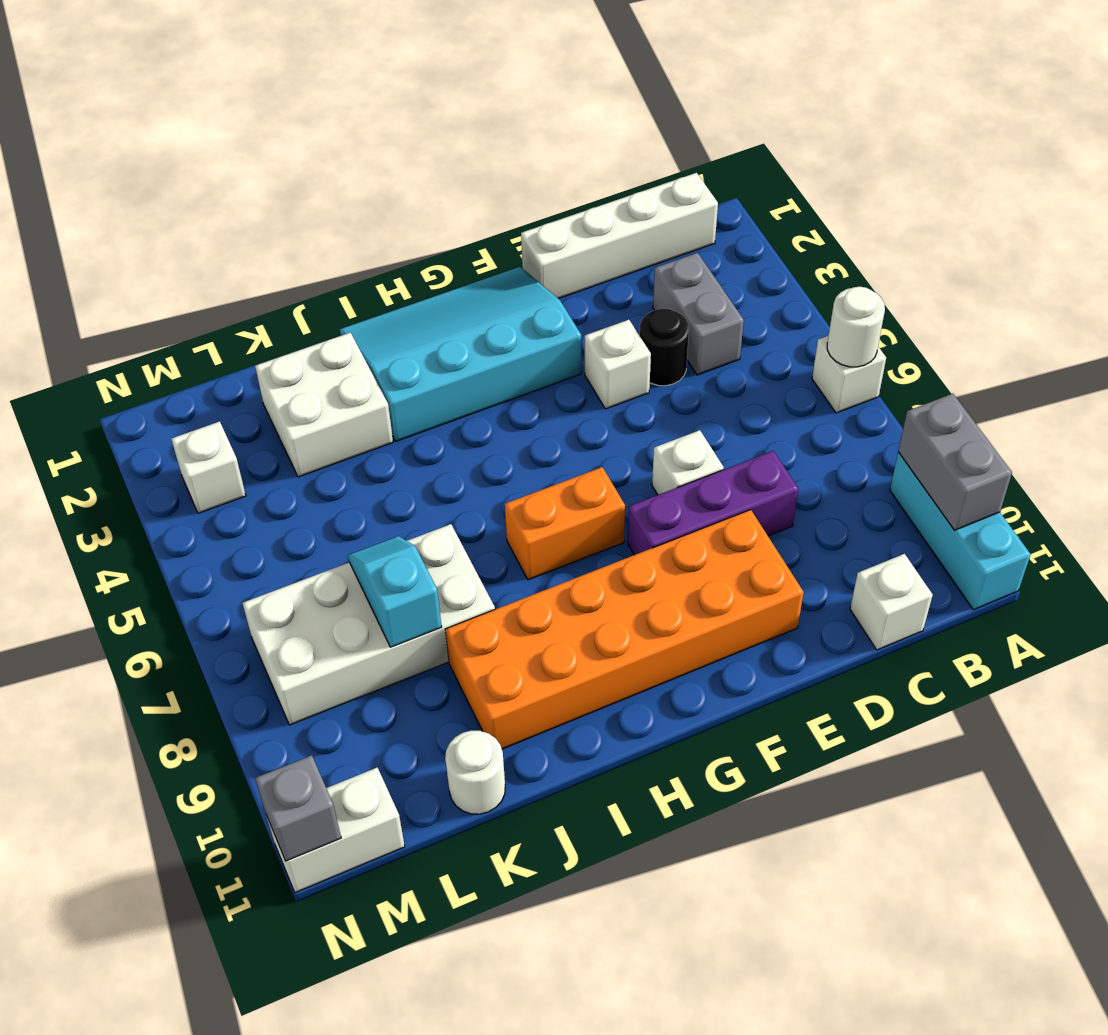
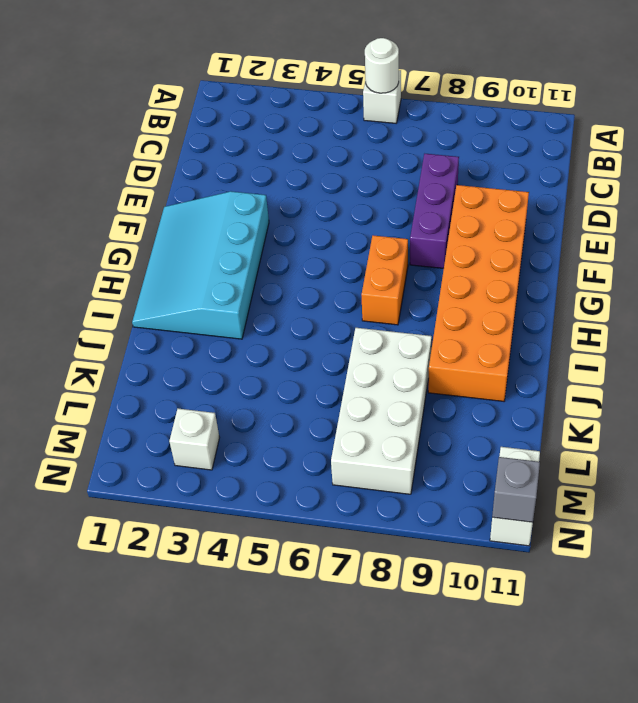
none -> cyan 1x3 brick [890,452,1031,610]
none -> white 1x4 brick [521,173,718,299]
none -> grey 1x2 brick [653,253,744,375]

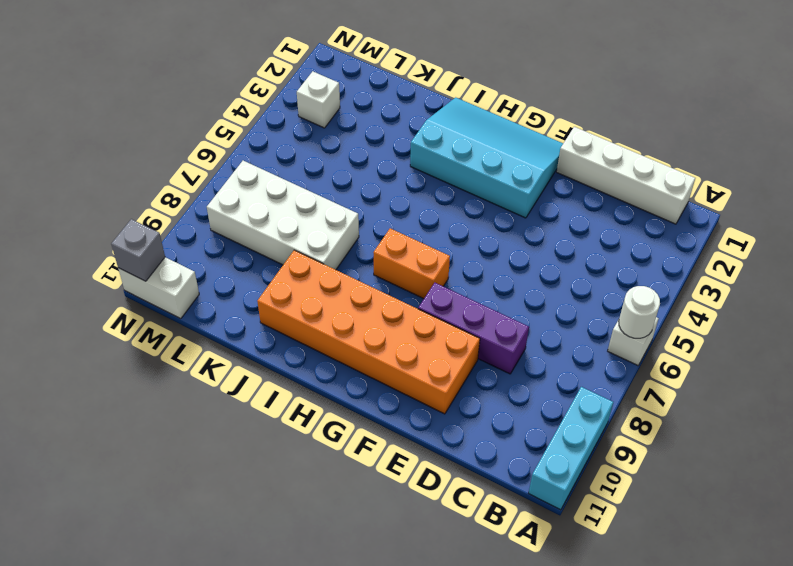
none -> grey 1x2 brick [653,253,744,375]
none -> white 1x1 brick [850,554,933,650]
none -> black 1x1 round brick [640,309,689,386]

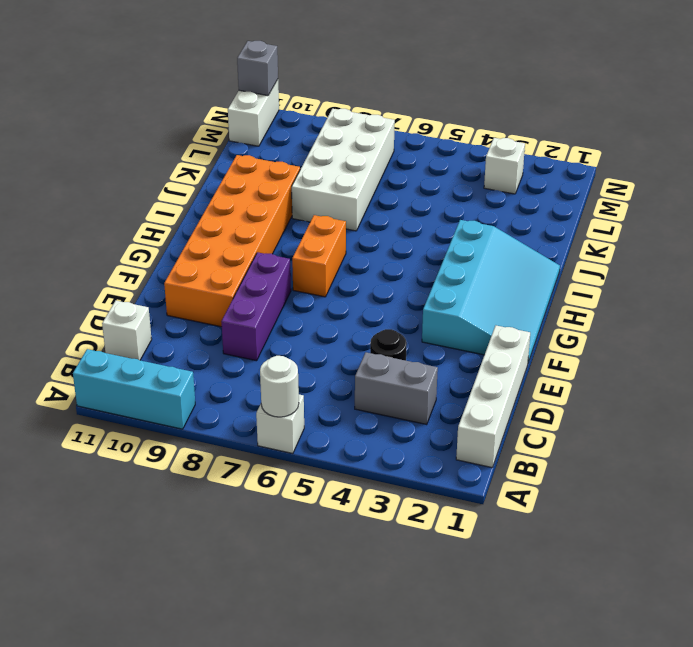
none -> white 1x1 brick [585,320,651,409]
none -> white 1x1 brick [652,430,724,495]
none -> white 2x2 brick [255,333,393,477]

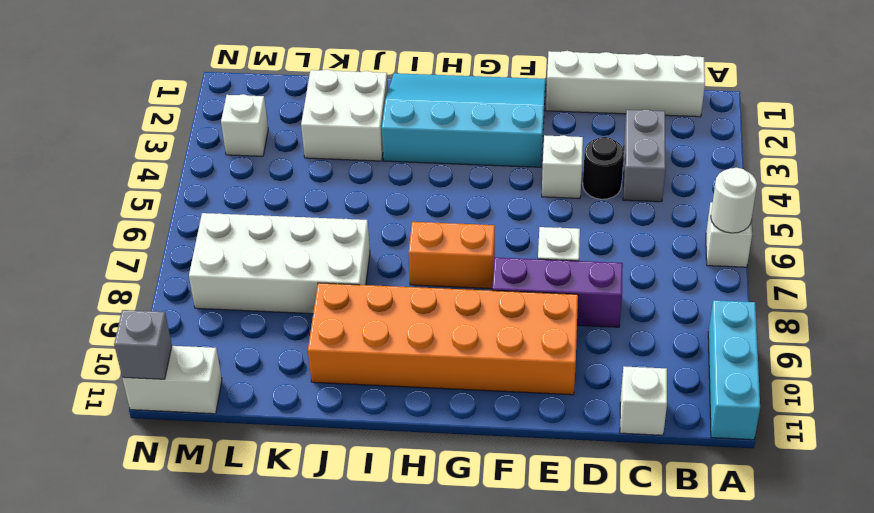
none -> white 1x1 round brick [445,731,505,814]
none -> grey 1x2 brick [898,394,1012,530]
none -> cyan 1x2 slope [348,536,442,647]

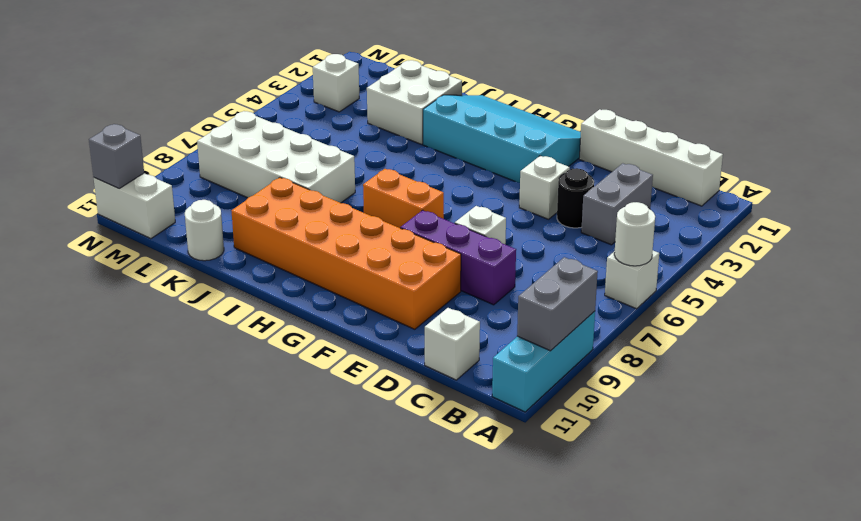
none -> cyan 1x2 slope [348,536,442,647]

